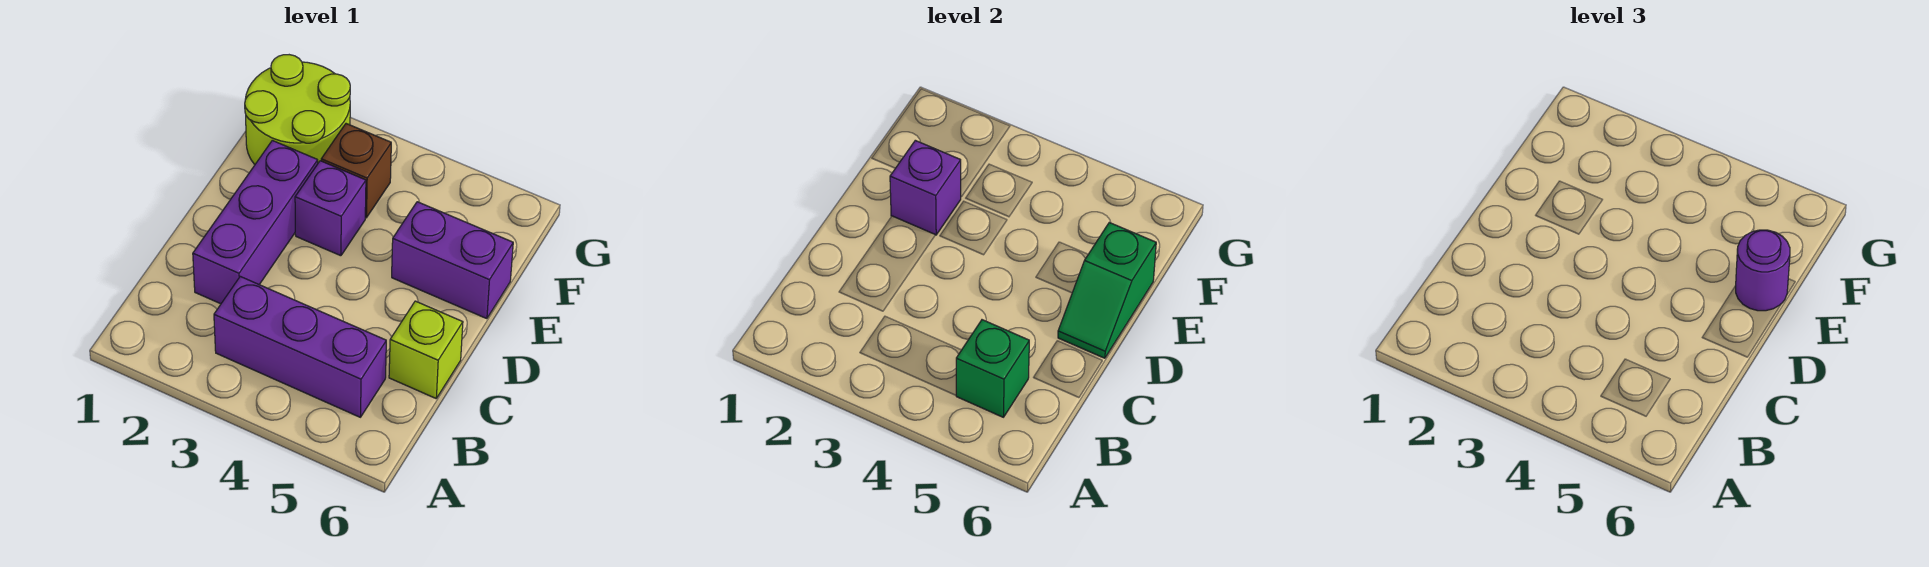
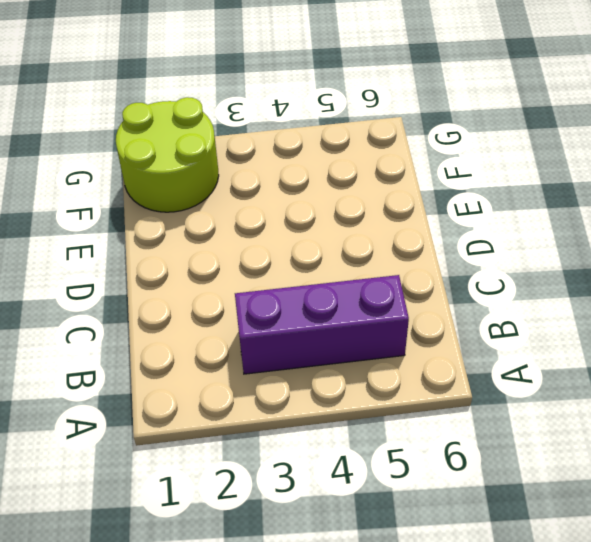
none -> purple 1x3 brick [193,140,318,304]
none -> lime 1x1 brick [389,301,463,398]

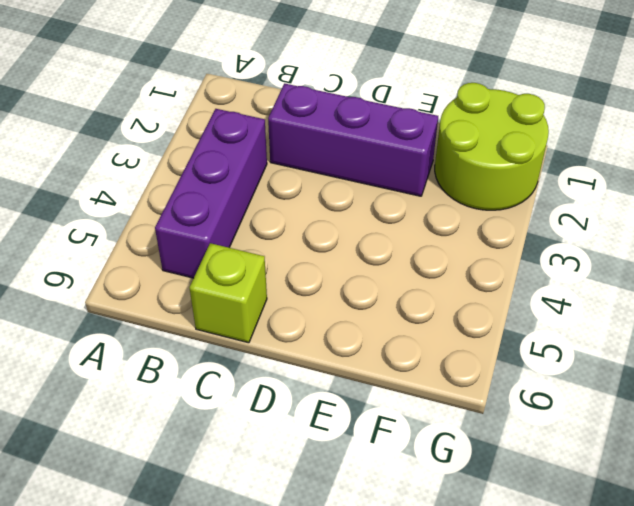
none -> purple 1x1 brick [295,161,366,256]
none -> purple 1x2 brick [392,202,513,319]

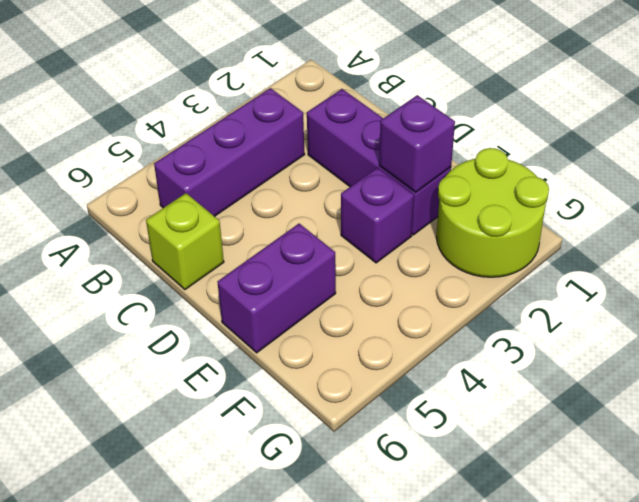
none -> brown 1x1 brick [321,124,391,218]
none -> green 1x1 brick [956,320,1029,417]

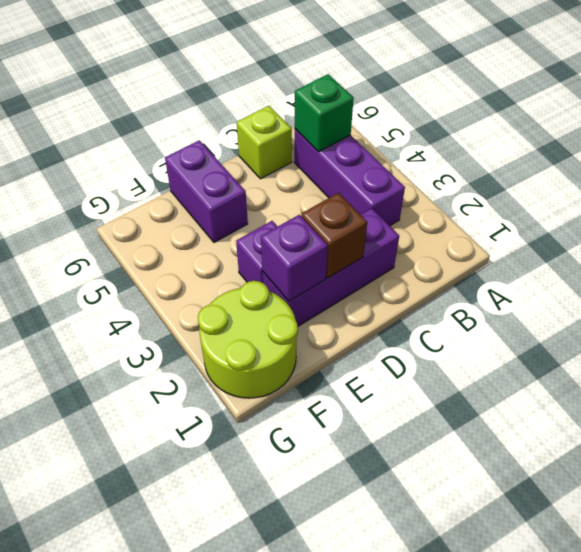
brown 1x1 brick [301,193,367,278] -> brown 1x1 brick moved to [321,124,391,218]
none -> green 1x2 slope [1058,223,1156,358]
none -> purple 1x1 round brick [1736,230,1790,311]

